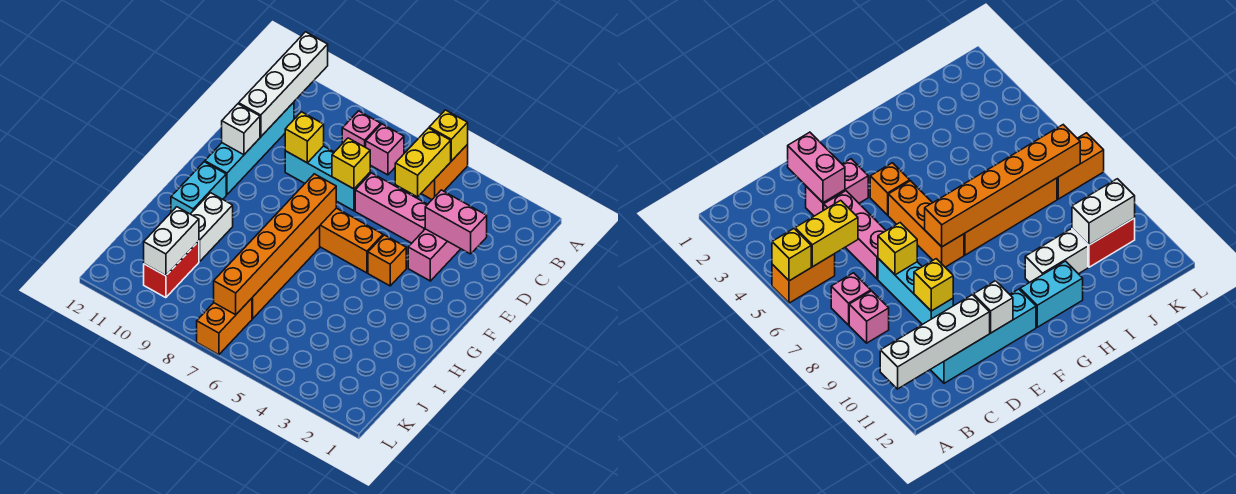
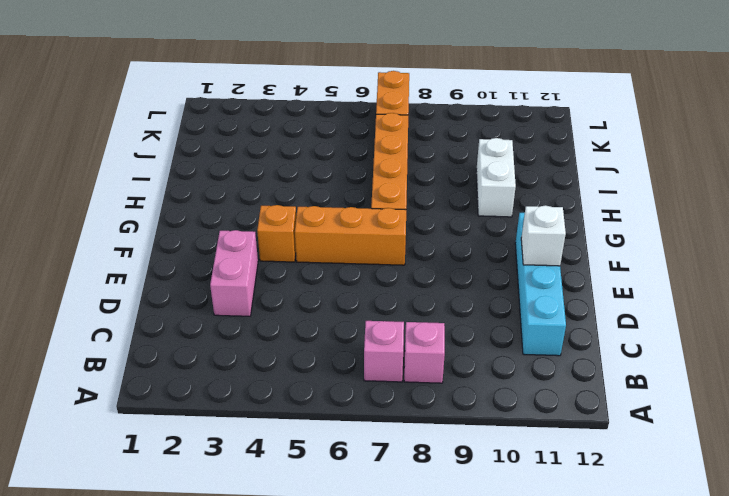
none -> orange 1x2 brick [421,145,468,199]
none -> pink 1x3 brick [355,173,428,243]
none -> cyan 1x3 brick [285,146,370,211]

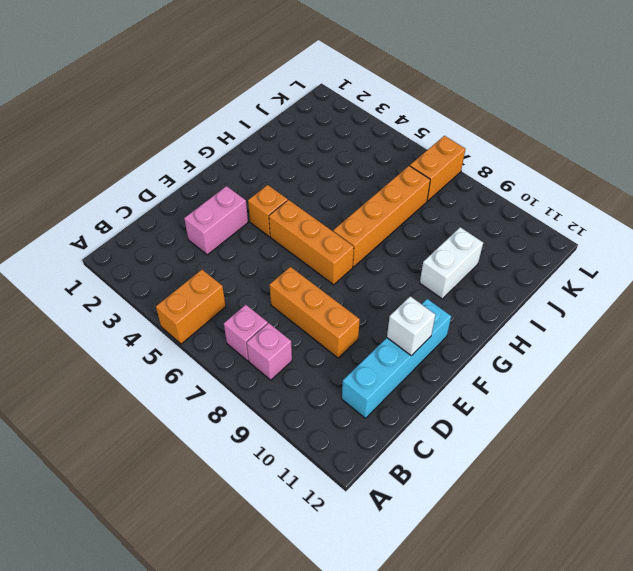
orange 1x3 brick [270,267,360,358] -> cyan 1x3 brick [285,146,370,211]
none -> pink 1x3 brick [355,173,428,243]
none -> cyan 1x2 brick [171,162,226,214]
none -> red 1x2 brick [144,241,199,298]

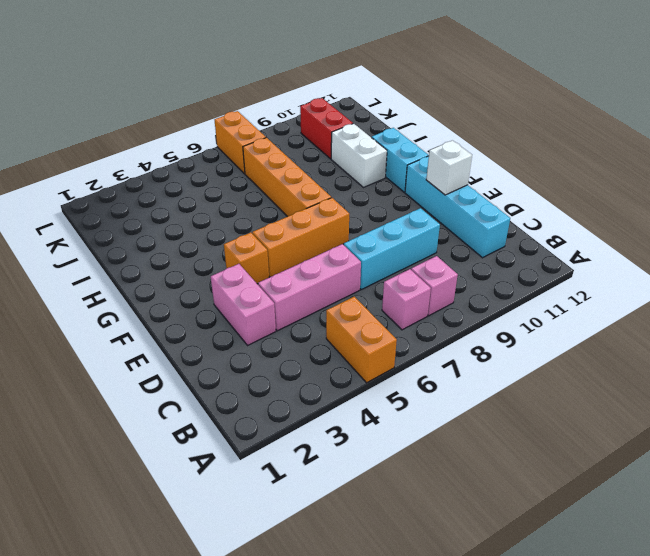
none -> yellow 1x1 brick [429,110,468,161]
none -> white 1x4 brick [239,32,328,137]
none -> yellow 1x2 brick [395,128,451,197]

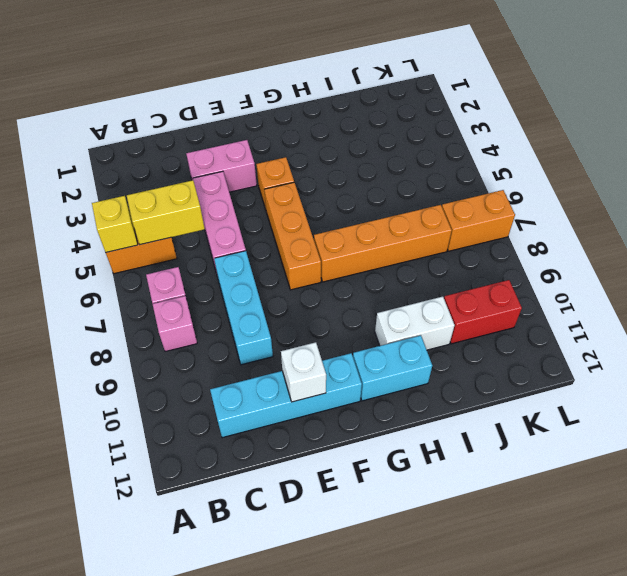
none -> white 1x4 brick [239,32,328,137]
none -> pink 1x2 brick [425,190,487,254]
none -> yellow 1x1 brick [332,138,370,189]

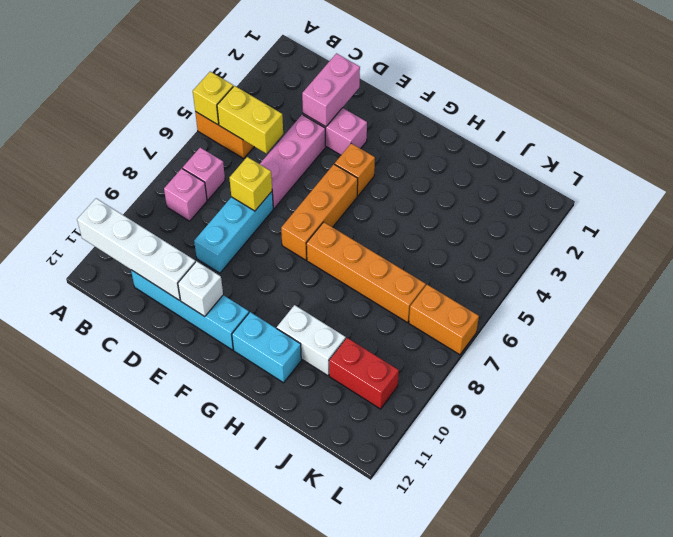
none -> yellow 1x1 brick [285,112,324,163]
none -> orange 1x6 brick [214,174,336,315]
none -> white 1x2 brick [144,207,199,276]

